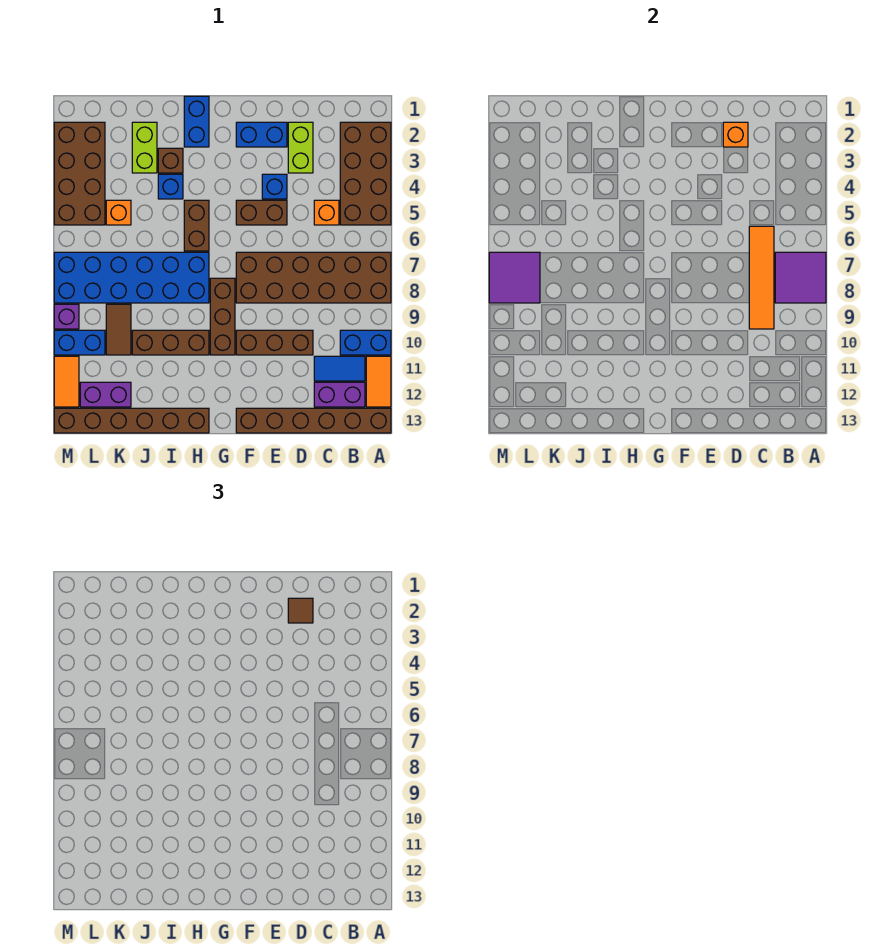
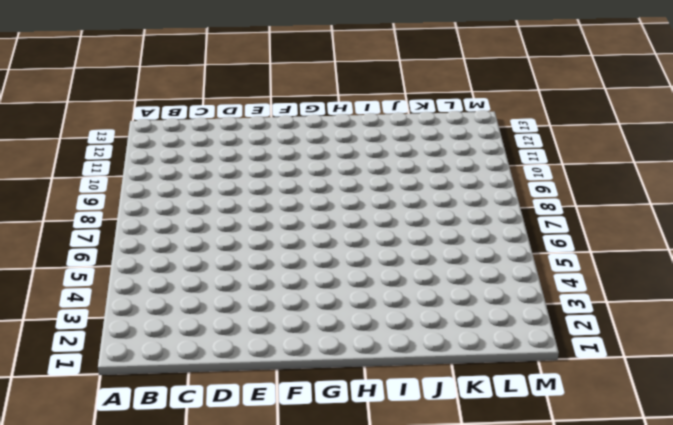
none -> brown 2x4 brick [340,122,391,225]
none -> brown 2x6 brick [236,252,391,303]
none -> blue 1x2 brick [340,330,391,355]
none -> orange 1x2 tile [366,356,391,407]

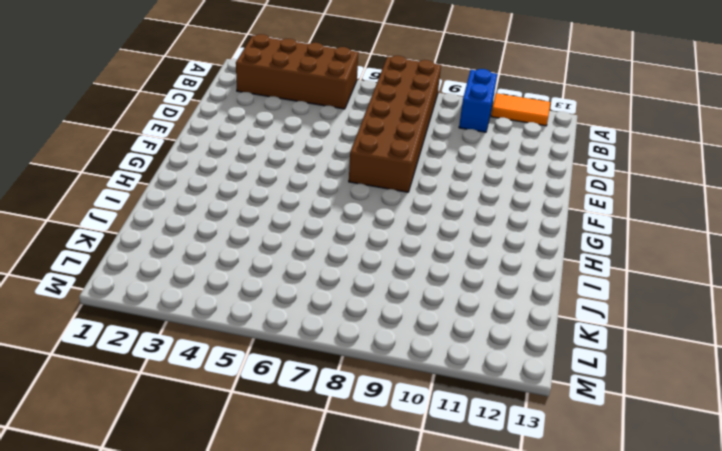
none -> brown 1x6 brick [236,408,391,433]
none -> blue 1x2 tile [314,356,365,381]
none -> purple 1x2 brick [314,382,365,407]
none -> orange 1x1 brick [314,200,339,225]

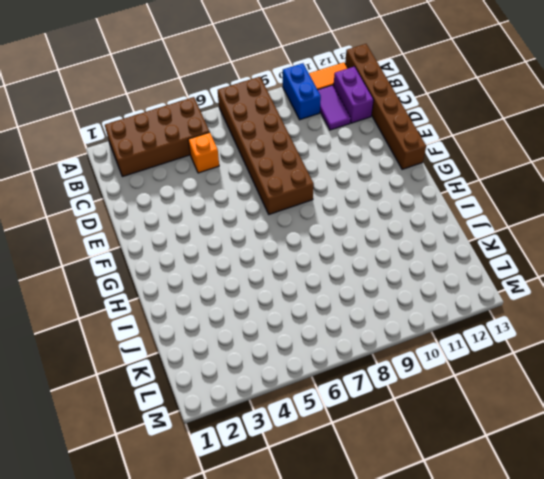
purple 1x2 tile [318,85,351,130] -> blue 1x2 tile [314,356,365,381]
none -> lime 1x2 brick [288,122,313,173]
none -> brown 1x3 brick [236,330,313,355]
none -> blue 1x2 brick [236,122,287,147]
none -> blue 1x1 brick [262,174,287,199]

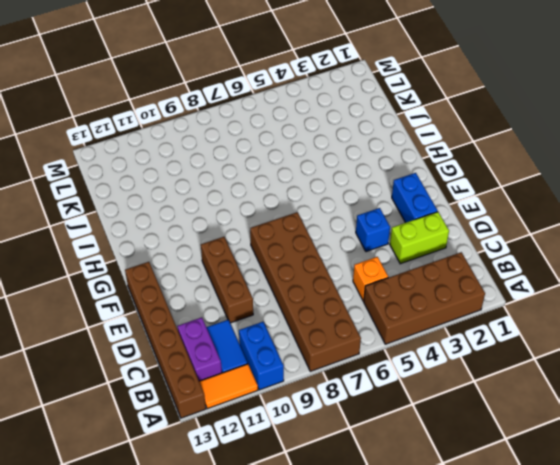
none -> brown 1x2 brick [236,200,287,225]
none -> brown 1x3 brick [210,278,235,355]
none -> blue 1x2 brick [184,96,209,147]
none -> brown 1x2 brick [184,200,209,251]

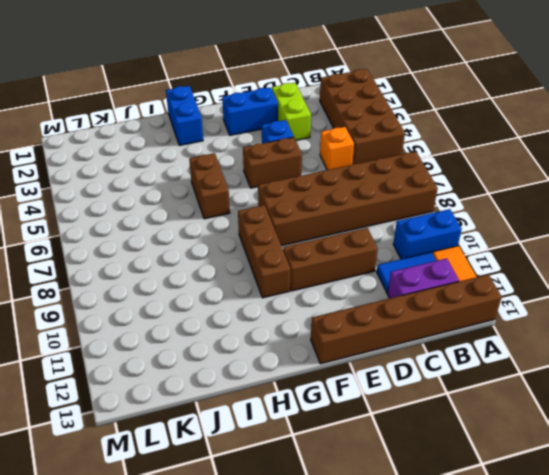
none -> blue 2x6 brick [54,252,209,303]
none -> brown 1x3 brick [132,330,209,355]
none -> brown 1x6 brick [54,408,209,433]
none -> brown 1x1 brick [158,148,183,173]

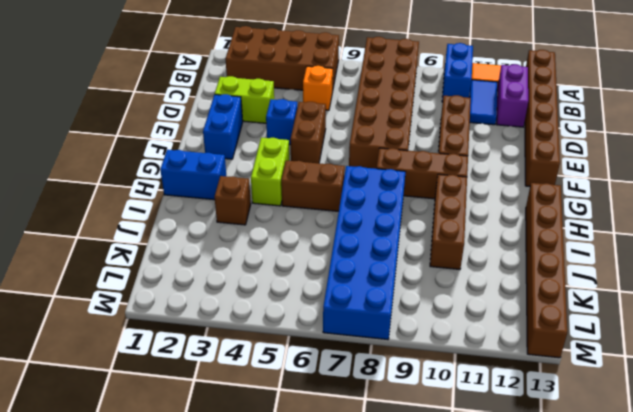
lime 1x2 brick [251,138,289,206] -> lime 1x2 brick turned to [132,122,157,173]
none -> blue 1x1 brick [158,174,183,199]
none -> orange 1x1 brick [106,200,131,225]
none -> brown 1x2 tile [106,304,131,355]
none -> purple 1x2 brick [80,382,131,407]

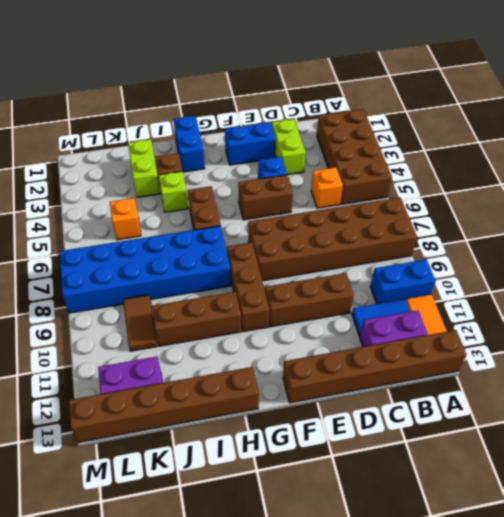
lime 1x1 brick [159,171,188,212] -> blue 1x1 brick [158,174,183,199]
none -> brown 2x4 brick [54,122,105,225]
none -> blue 1x2 brick [54,330,105,355]
none -> purple 1x1 brick [54,304,79,329]
none -> orange 1x2 tile [54,356,79,407]

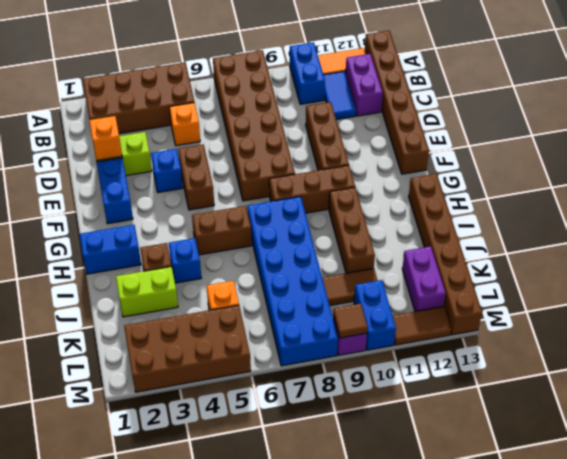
brown 1x1 tile [333,303,368,338] -> brown 1x1 tile moved to [288,598,313,623]
brown 1x2 tile [393,306,451,345] -> orange 1x2 tile [54,356,79,407]
none -> purple 2x2 tile [775,252,826,303]
none -> orange 1x4 tile [749,226,774,329]
none -> purple 2x2 tile [489,252,540,303]

